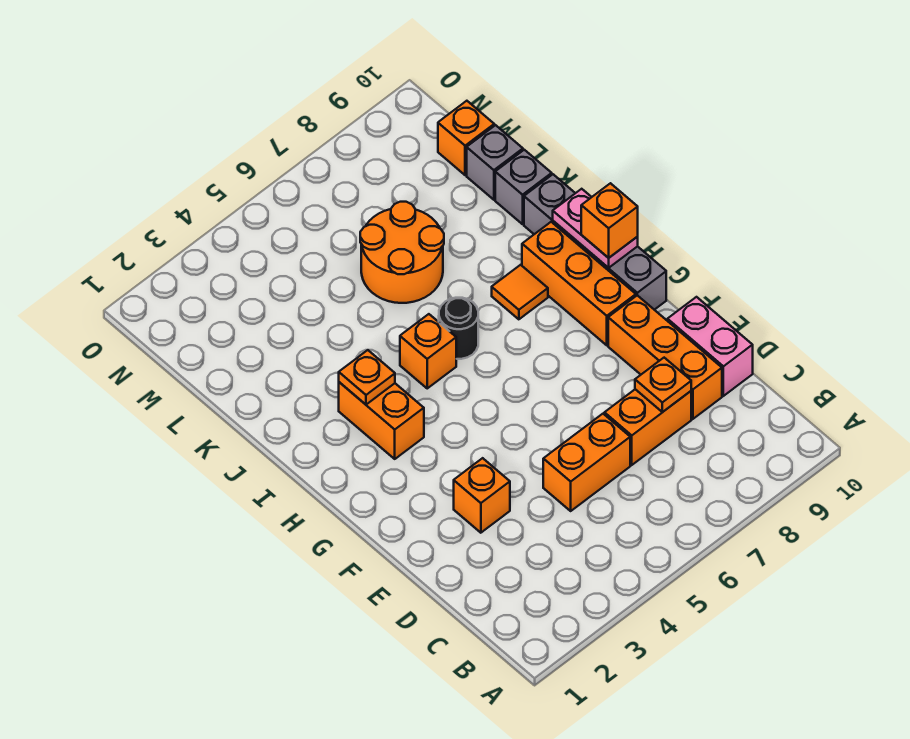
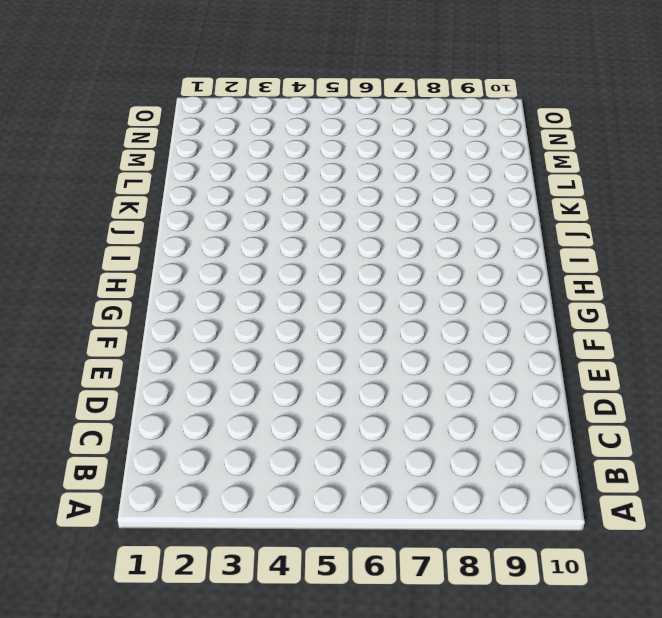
none -> orange 1x2 brick [543,414,630,511]
none -> orange 1x2 brick [604,389,691,465]
none -> orange 1x3 brick [608,295,722,419]

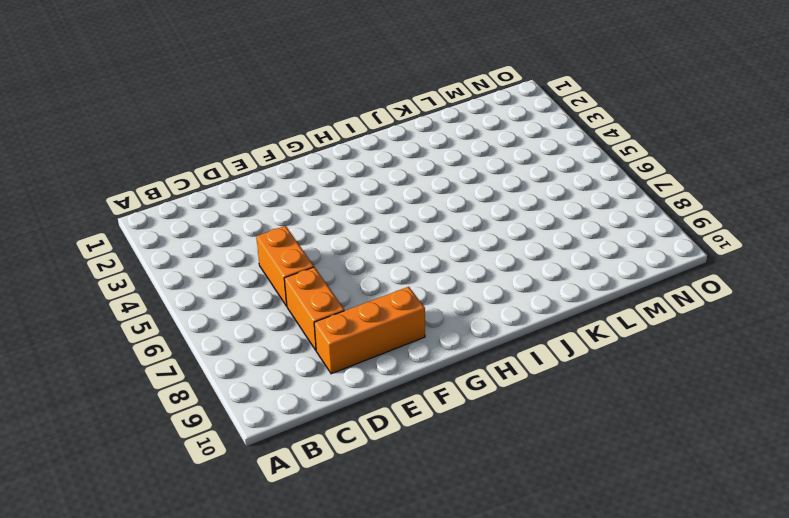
none -> pink 1x2 brick [667,297,753,396]
none -> orange 1x1 brick [454,458,510,533]
none -> orange 1x3 brick [522,222,636,345]

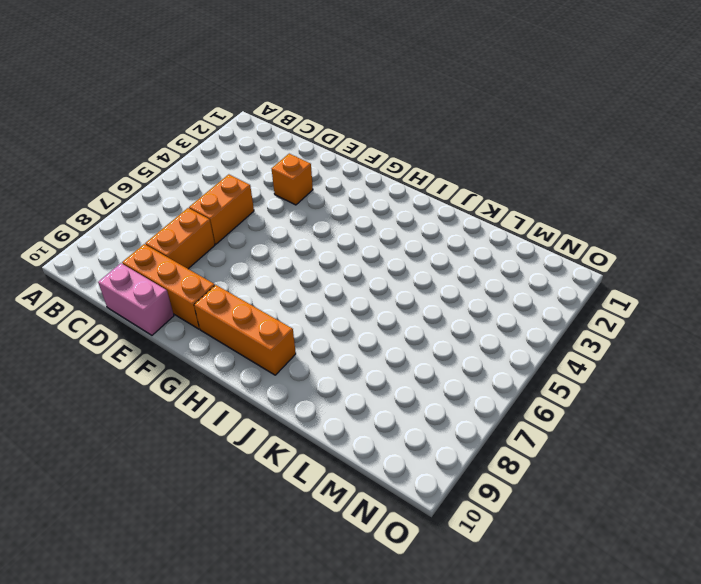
none -> grey 1x4 brick [524,174,666,310]
none -> orange 1x2 brick [339,382,424,459]
none -> orange 1x1 brick [400,314,456,388]

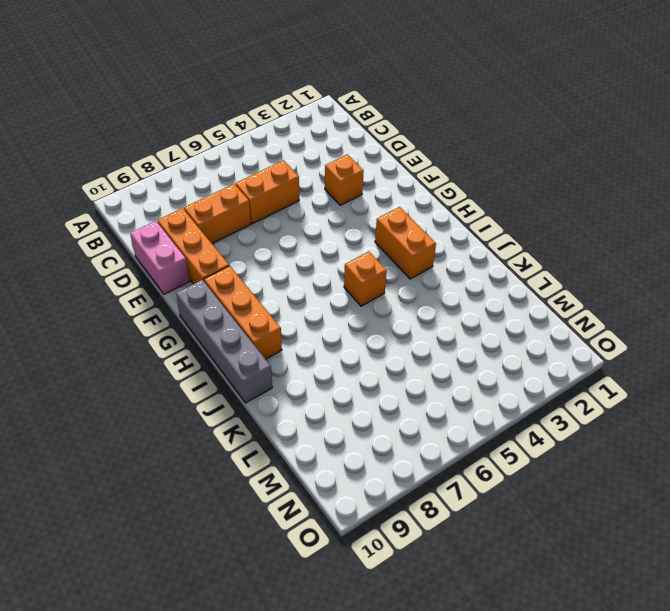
none -> black 1x1 round brick [439,298,478,359]
none -> orange 1x1 tile [492,265,548,319]
none -> orange 2x2 round brick [360,202,444,303]

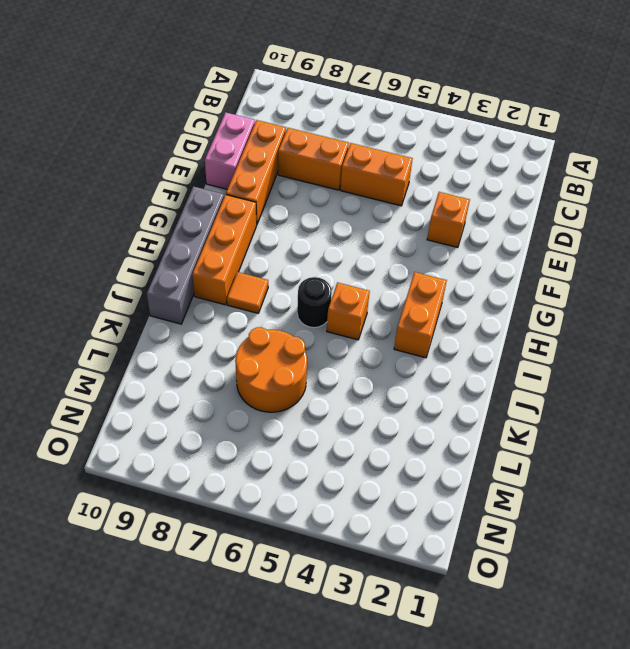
none -> grey 1x1 brick [495,150,552,224]
none -> grey 1x1 brick [467,125,523,200]
none -> orange 1x1 brick [438,101,494,175]

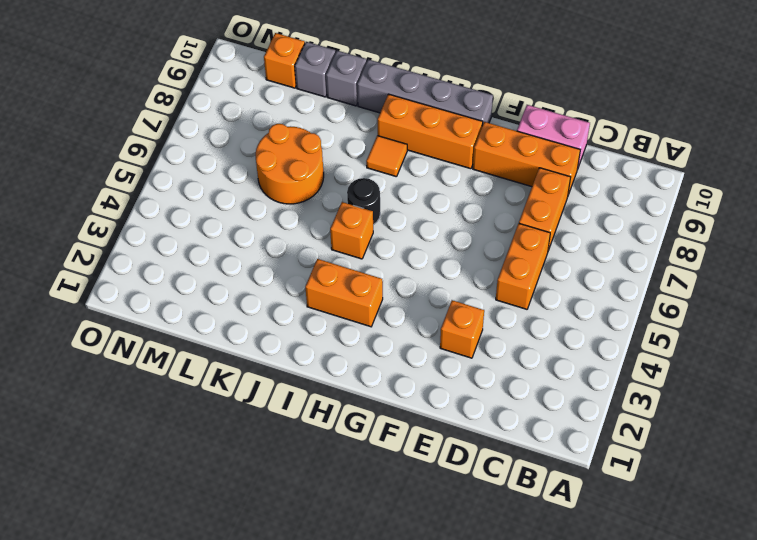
none -> orange 1x1 plate [635,358,691,412]
none -> pink 1x2 plate [553,189,638,268]
none -> orange 1x1 plate [339,350,395,405]

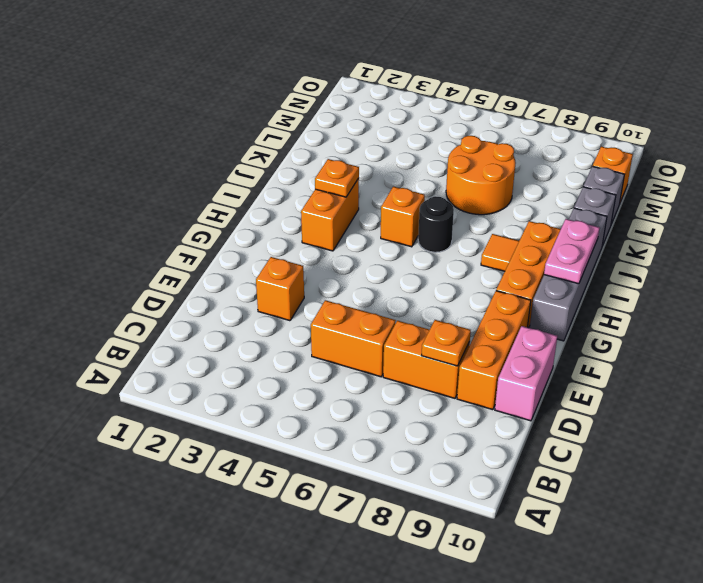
none -> orange 1x1 brick [581,183,638,258]

